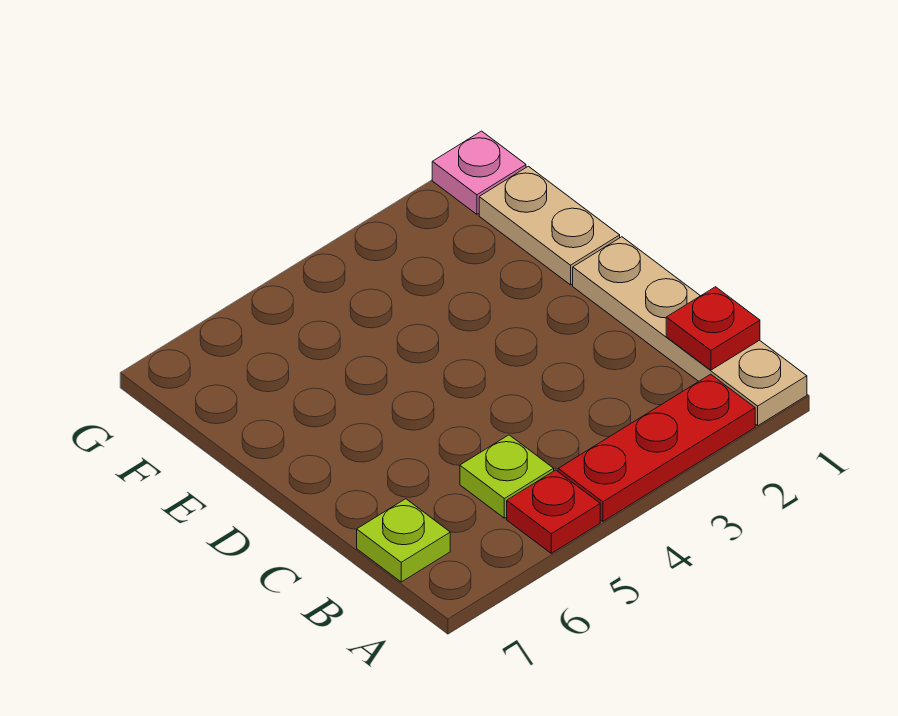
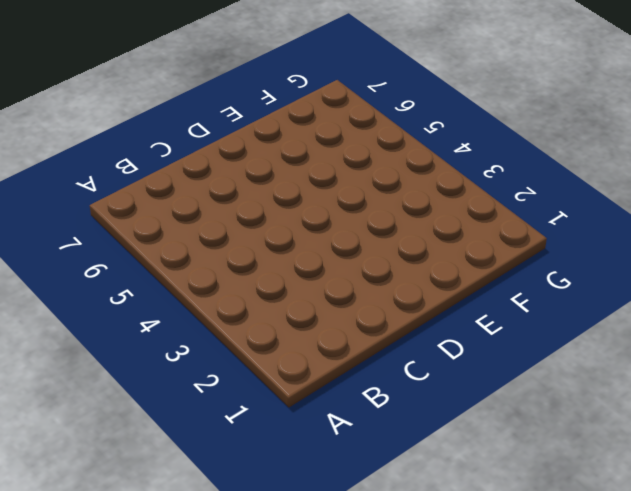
none -> tan 1x4 plate [573,237,807,426]
none -> red 1x3 plate [558,374,755,521]

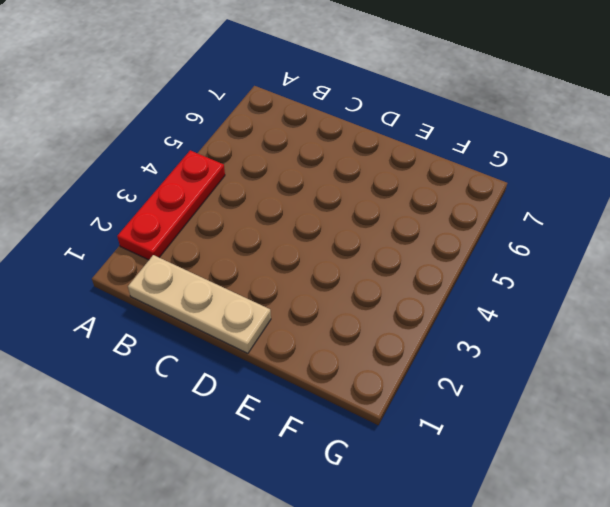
tan 1x3 plate [128,255,271,353] -> tan 1x4 plate [573,237,807,426]
none -> red 1x1 plate [507,470,600,553]
none -> lime 1x1 plate [460,435,554,518]

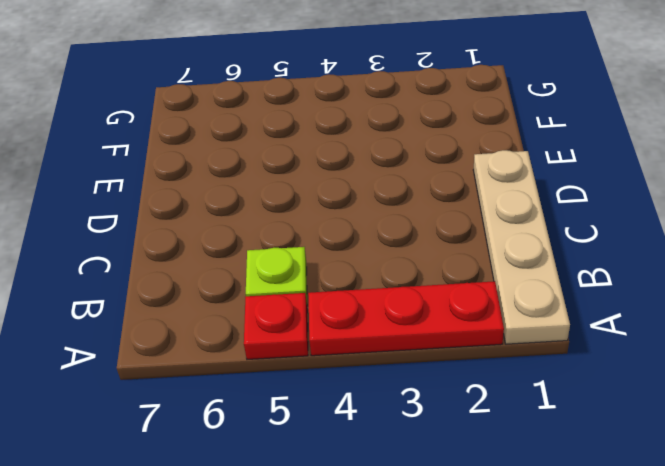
none -> lime 1x1 plate [357,499,450,582]
none -> tan 1x2 plate [479,166,620,285]

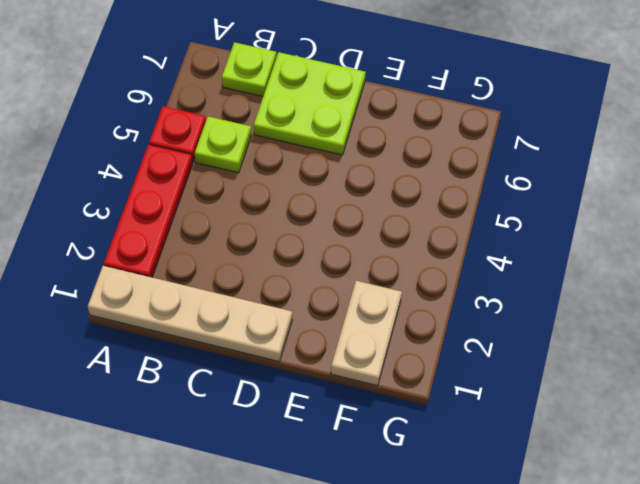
lime 2x2 plate [254,52,366,155] -> none
tan 1x2 plate [331,281,402,386] -> tan 1x2 plate turned to [479,166,620,285]
none -> pink 1x1 plate [432,131,526,214]
none -> red 1x1 plate [666,287,760,370]

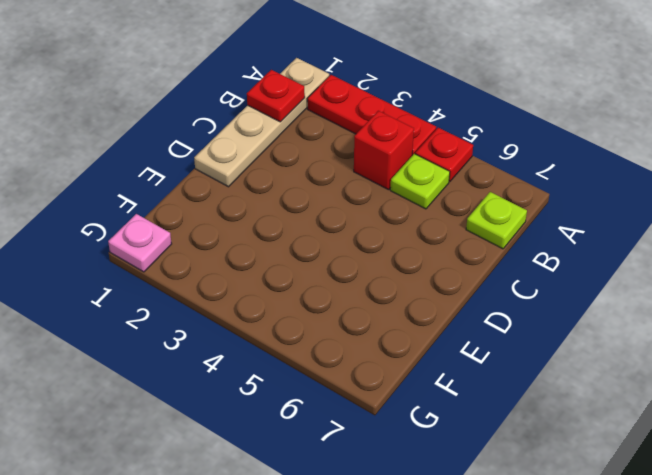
red 1x1 brick [354,111,414,190] -> none
none -> tan 1x2 plate [479,166,620,285]

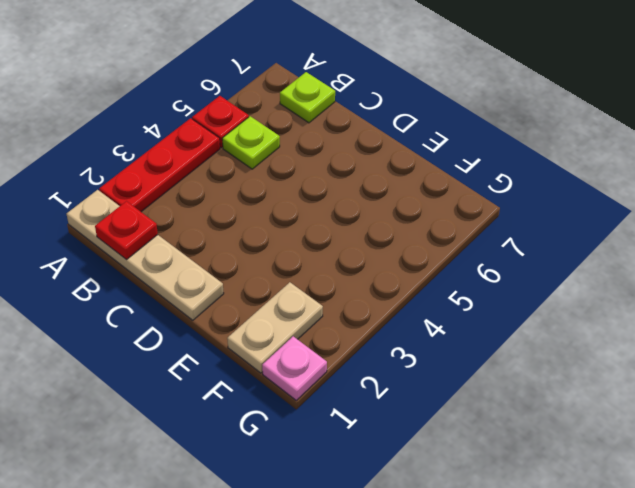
tan 1x2 plate [227,282,323,373] -> tan 1x2 plate turned to [479,166,620,285]

